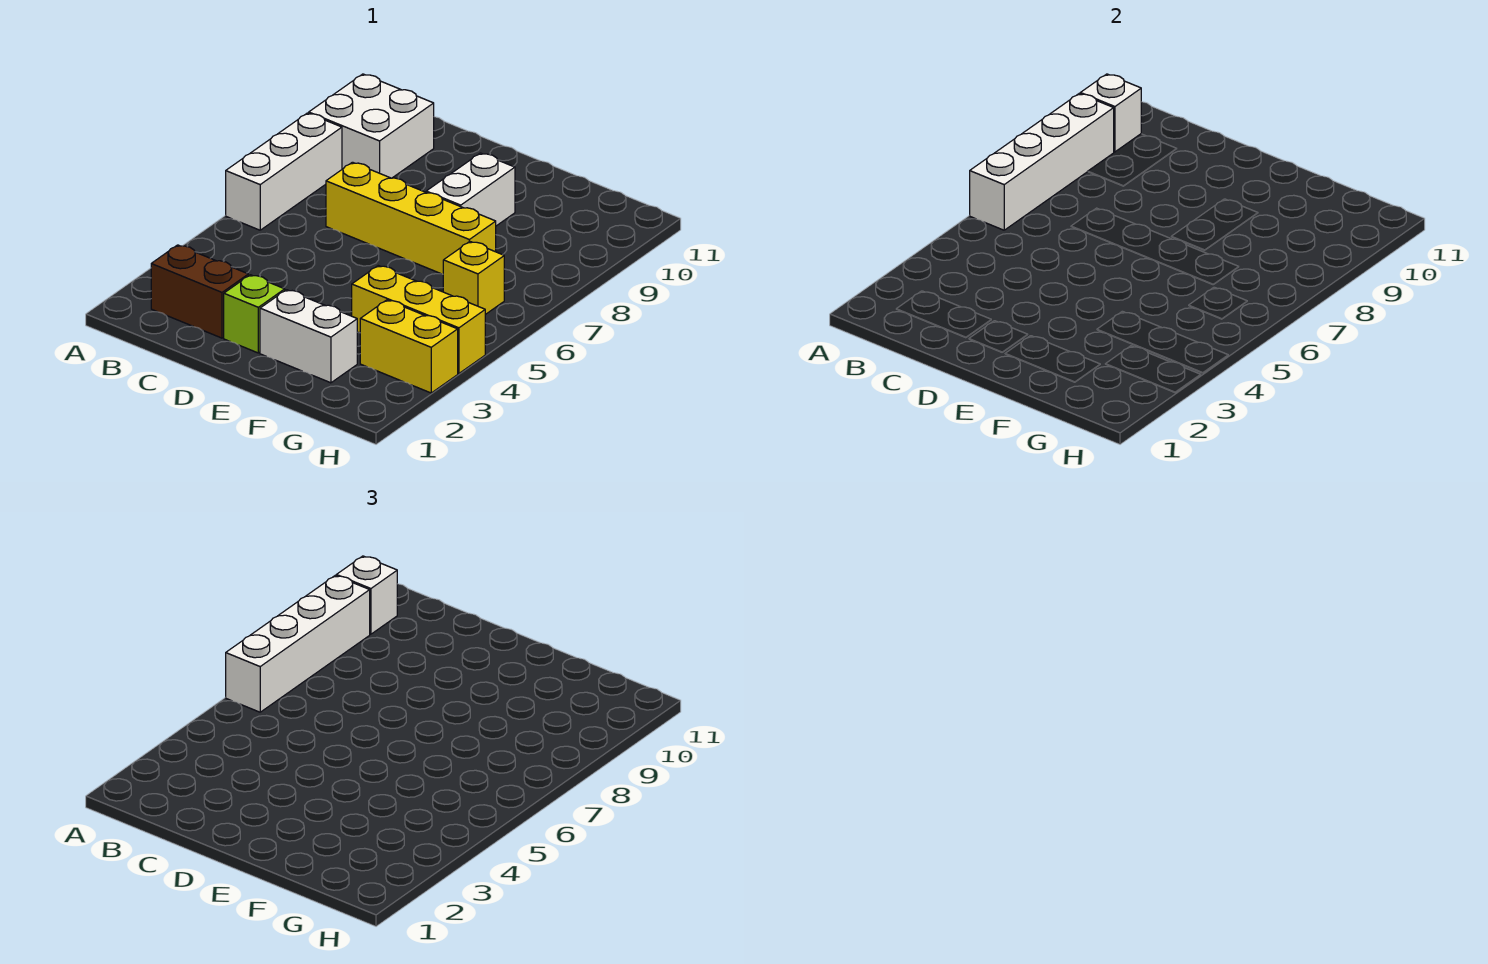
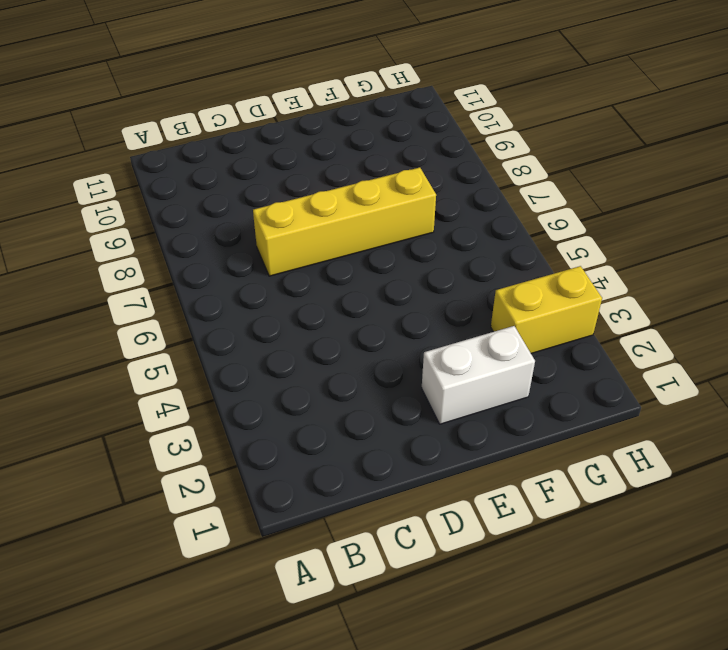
none -> white 1x3 brick [226,113,342,230]
none -> white 2x2 brick [309,74,434,178]
none -> brown 1x2 brick [151,245,248,338]

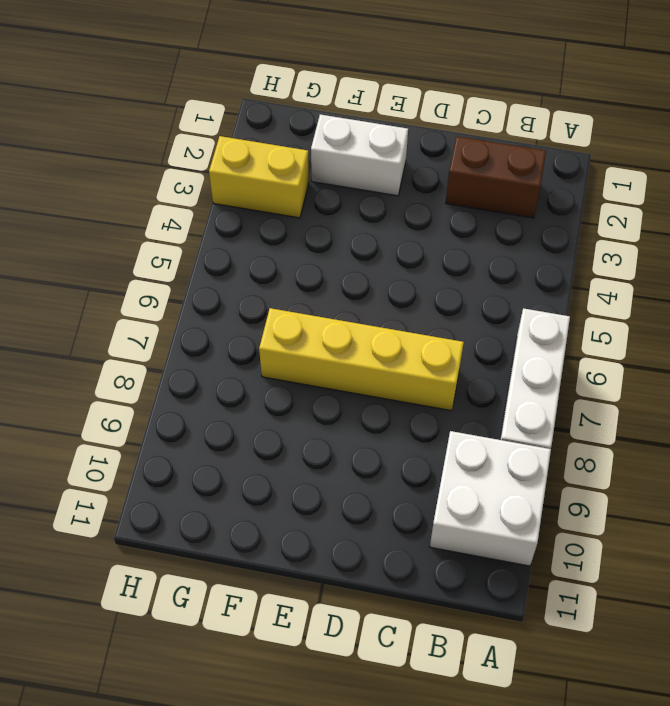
none -> lime 1x1 brick [224,275,285,353]
none -> white 1x2 brick [426,153,515,226]
none -> yellow 1x3 brick [352,266,485,373]

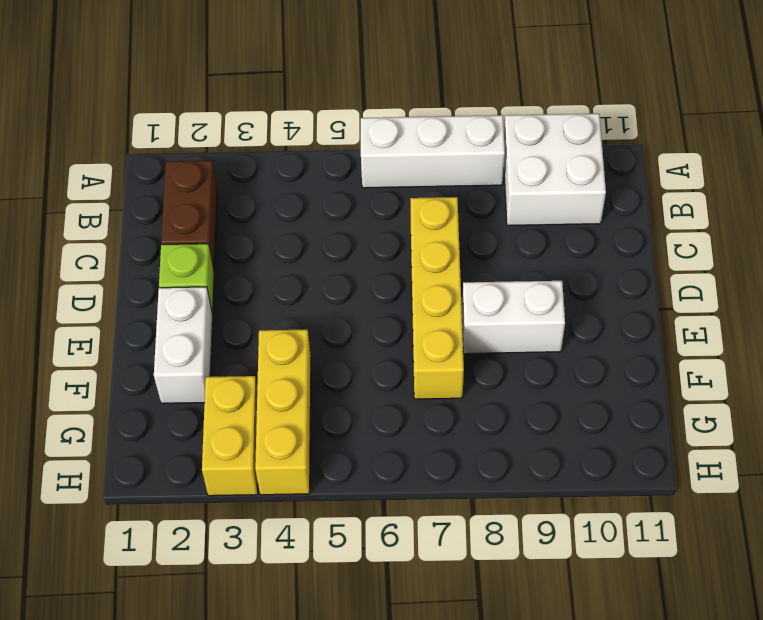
none -> yellow 1x1 brick [443,241,504,315]
none -> white 1x4 brick [970,94,1114,230]
none -> white 1x1 brick [1080,74,1141,152]

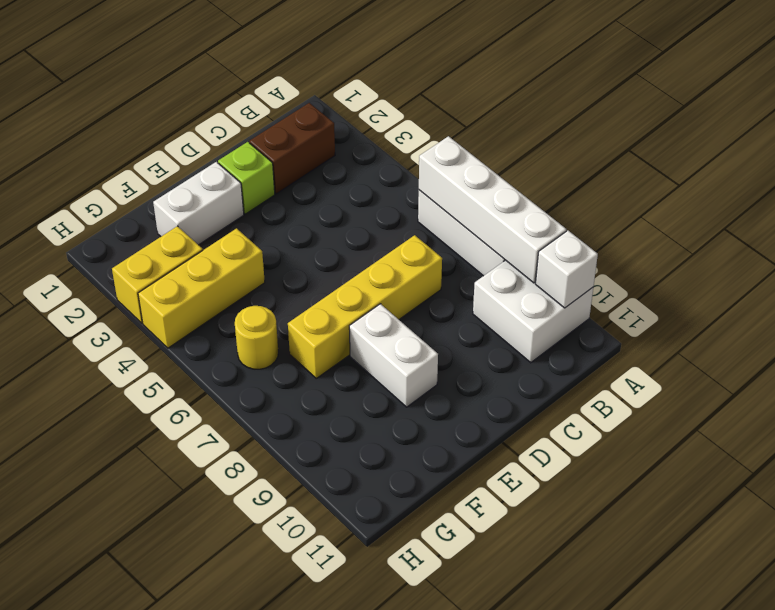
yellow 1x1 round brick [235,306,278,369] -> yellow 1x1 brick [443,241,504,315]
none -> white 1x4 brick [226,576,370,712]
none -> white 1x1 brick [336,556,397,634]

